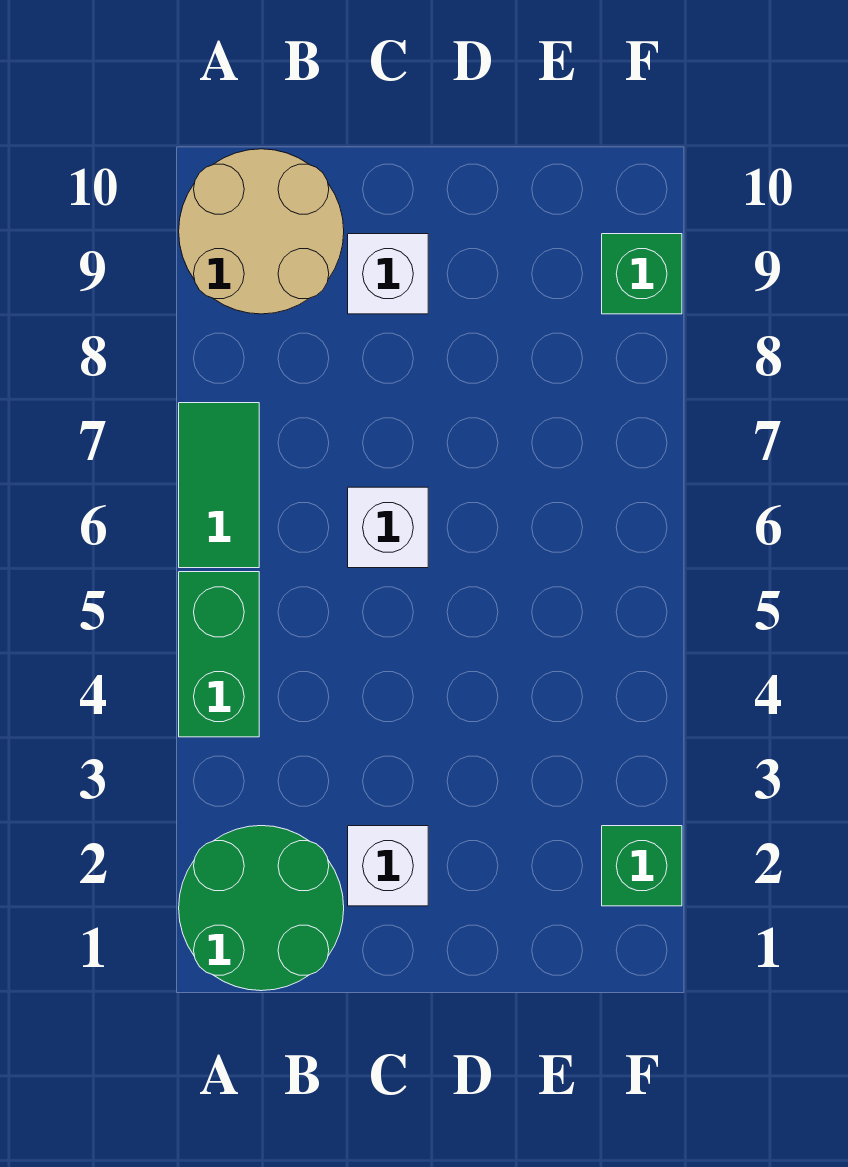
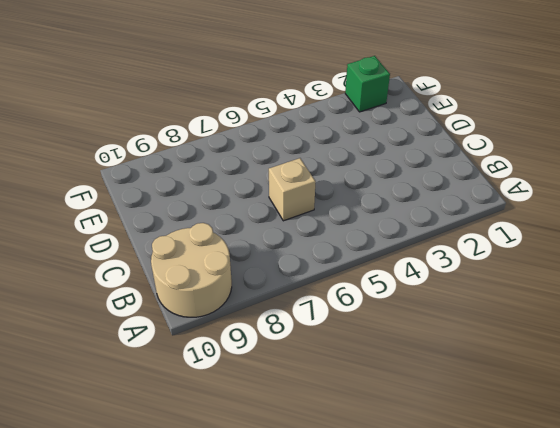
tan 1x1 brick [269,158,316,221] -> white 1x1 brick [348,487,428,568]
none -> green 2x2 round brick [179,826,344,991]
none -> green 1x2 brick [179,572,259,737]

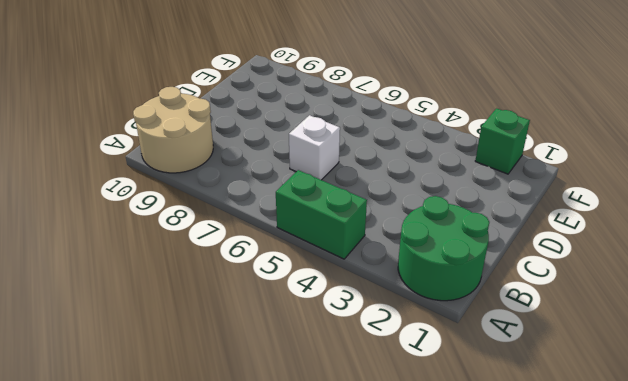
none -> green 1x2 tile [179,403,259,568]
none -> white 1x1 brick [348,826,428,906]

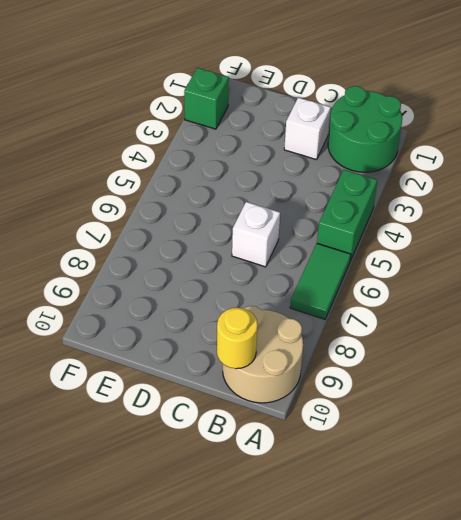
yellow 1x1 round brick [217,308,258,369] -> none
none -> white 1x1 brick [348,234,428,314]
none -> green 1x1 brick [602,234,682,314]

